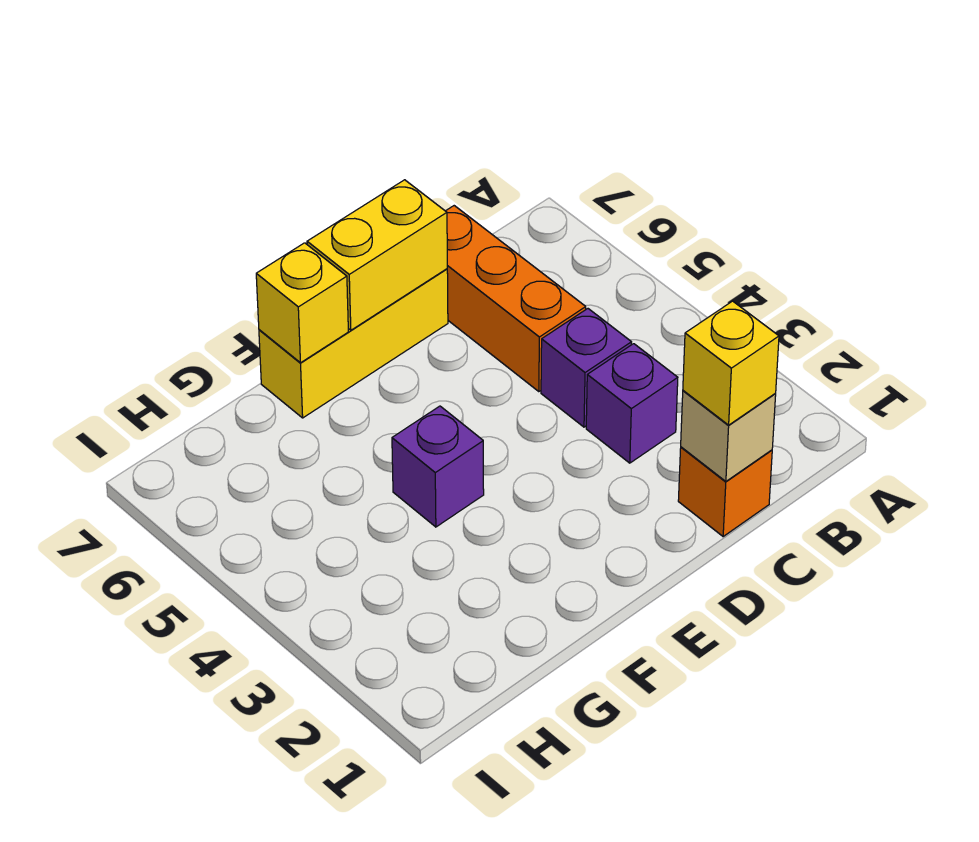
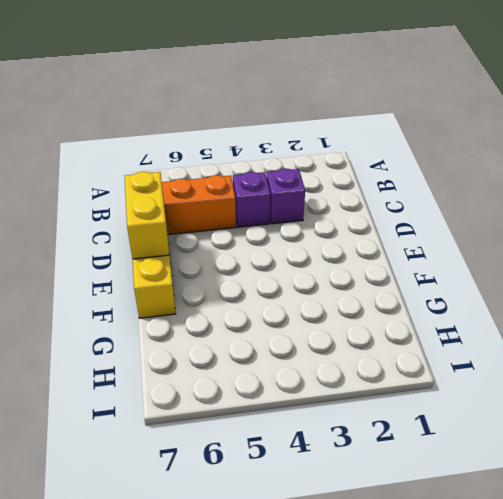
none -> orange 1x1 brick [678,447,772,536]
none -> purple 1x1 brick [392,406,484,527]

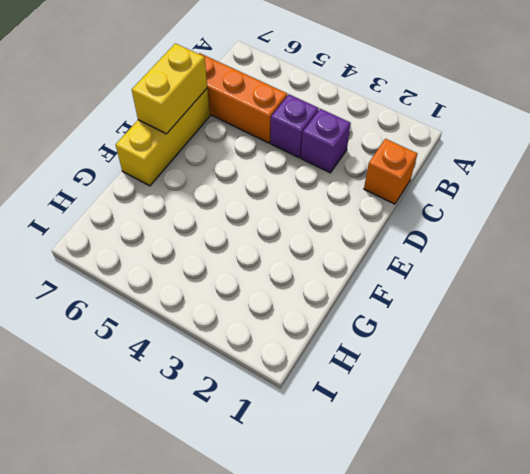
none -> purple 1x1 brick [392,406,484,527]
none -> tan 1x1 brick [681,391,776,481]

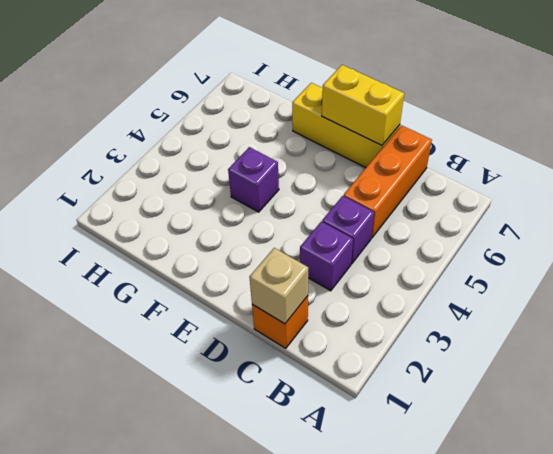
none -> yellow 1x1 brick [256,243,348,363]
none -> yellow 1x1 brick [683,301,779,425]

